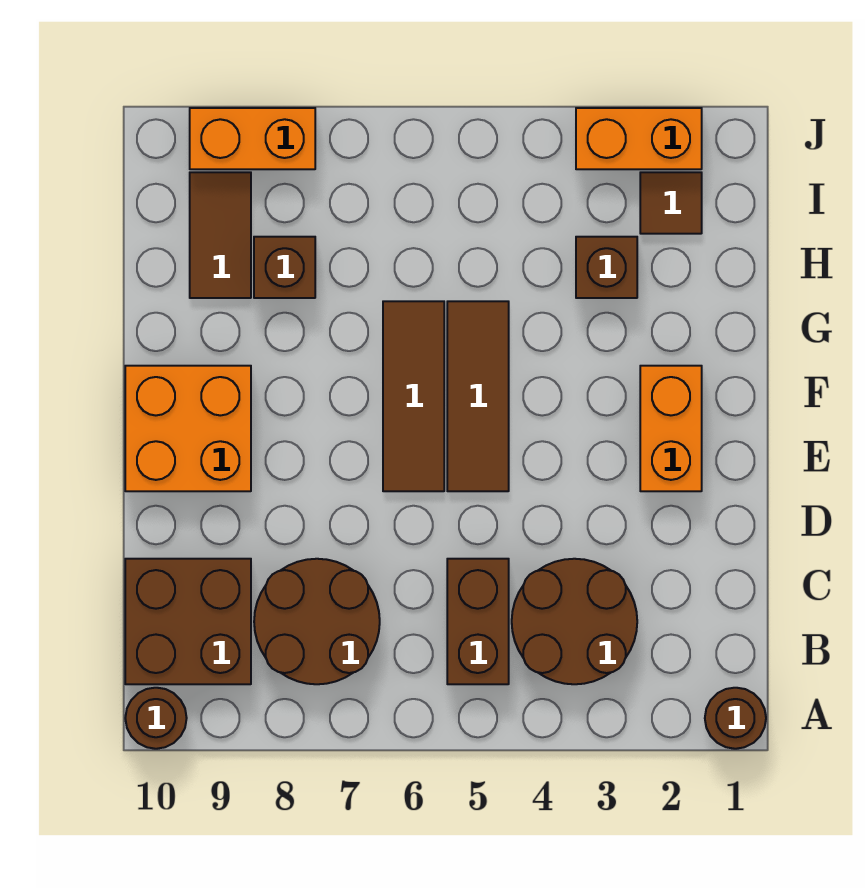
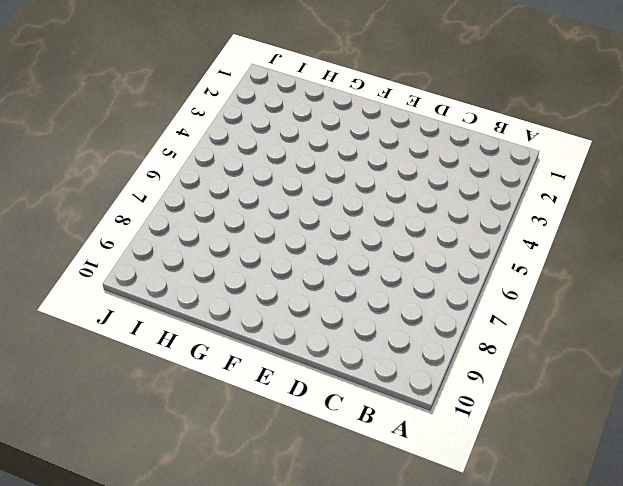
none -> brown 1x1 round brick [705,688,766,749]
none -> brown 1x1 round brick [125,688,187,749]
none -> brown 2x2 round brick [512,559,637,684]

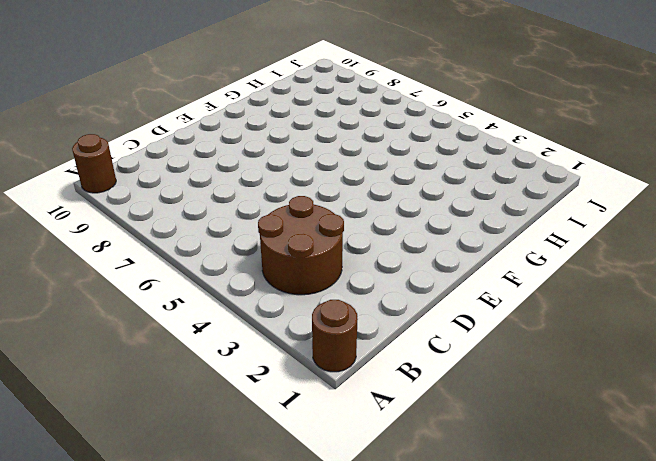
none -> brown 1x2 brick [447,559,509,684]
none -> brown 2x2 round brick [254,559,380,684]
none -> brown 2x2 brick [125,559,251,684]

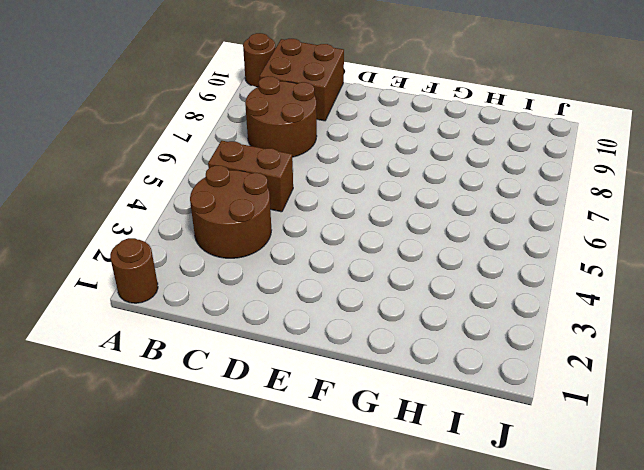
none -> orange 1x2 brick [640,366,702,491]
none -> brown 1x3 tile [447,301,509,491]
none -> brown 1x3 tile [383,301,444,491]

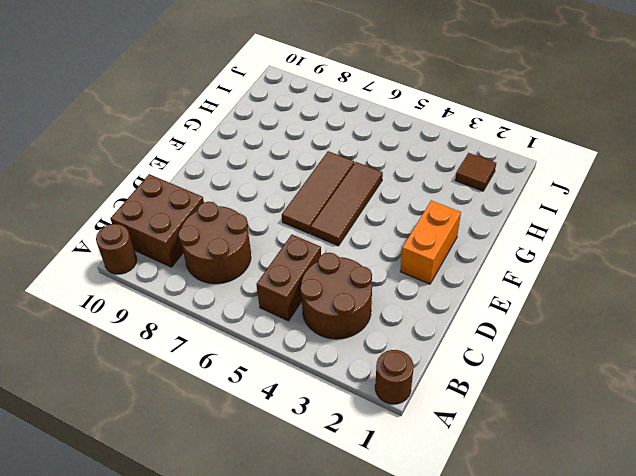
none -> orange 2x2 brick [125,366,251,491]
none -> brown 1x1 brick [576,237,637,298]
none -> brown 1x1 brick [254,237,315,298]

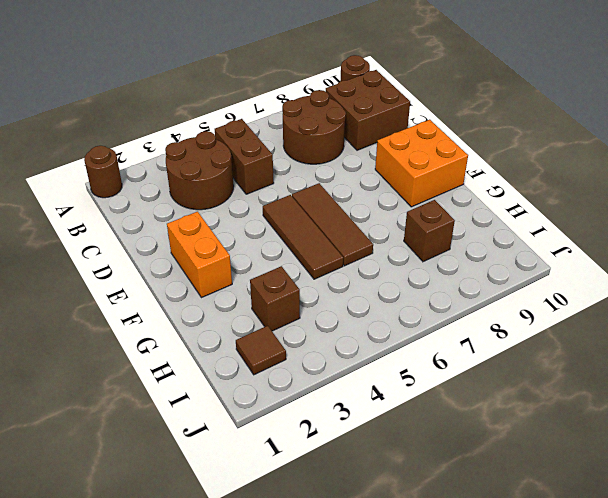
none -> brown 1x2 tile [190,172,251,298]
none -> orange 1x2 brick [576,108,702,169]
none -> orange 1x2 brick [190,108,315,169]

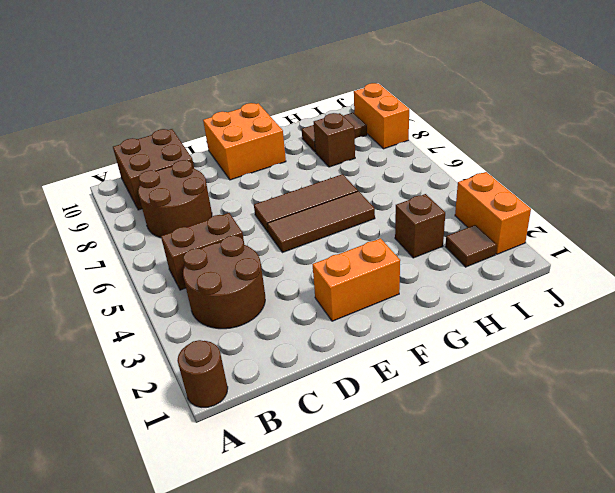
none -> brown 1x1 round brick [125,688,187,749]

